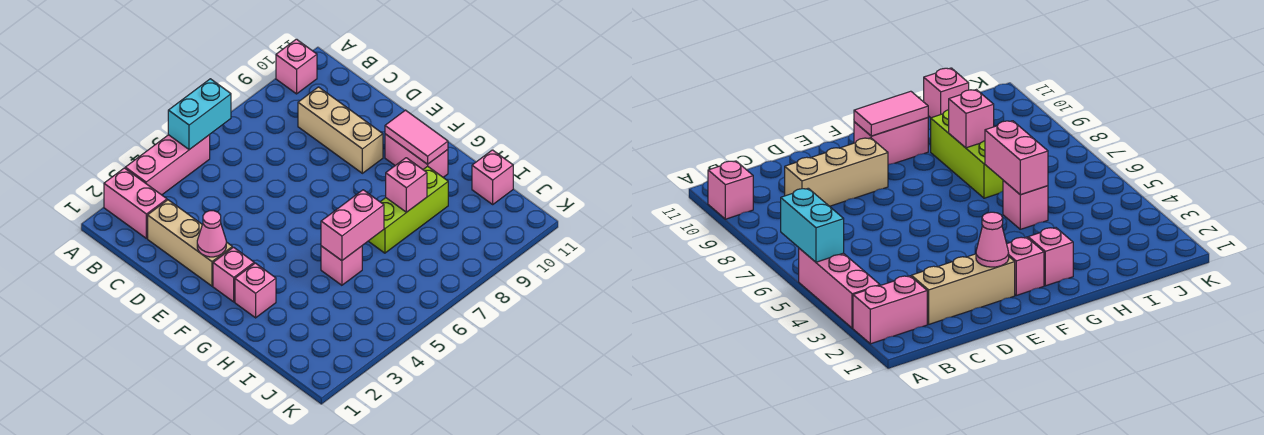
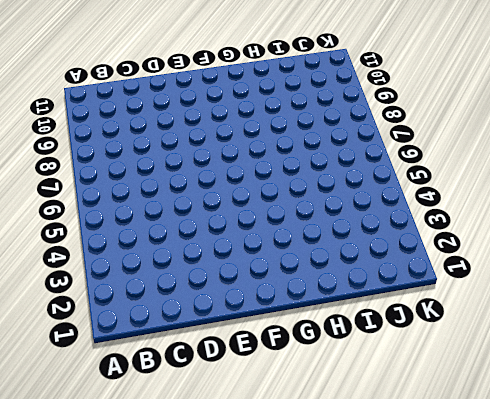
none -> pink 1x2 brick [104,168,167,238]
none -> pink 1x3 brick [125,135,210,195]
none -> pink 1x1 brick [276,39,317,94]

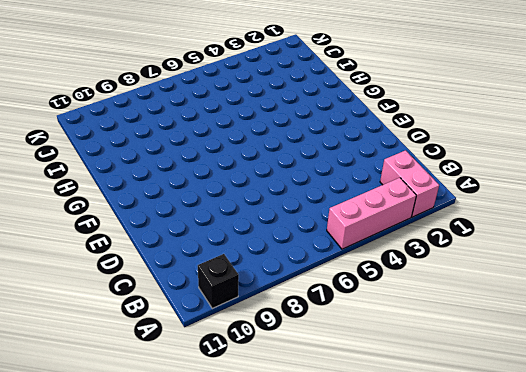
black 1x1 brick [198,254,239,308] -> pink 1x1 brick [276,39,317,94]
none -> tan 1x3 brick [148,200,232,286]
none -> tan 1x3 brick [298,87,383,173]
none -> pink 1x1 brick [213,247,254,302]

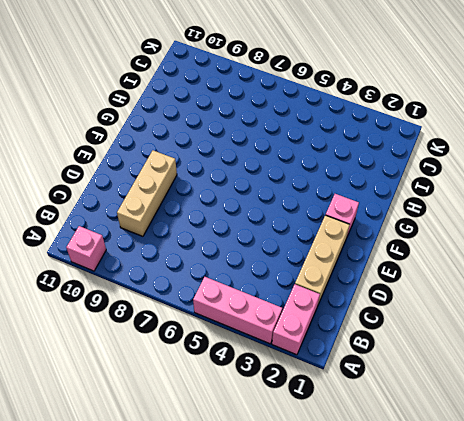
none -> pink 1x2 brick [385,134,448,177]
none -> pink 1x1 brick [235,263,276,318]
none -> pink 1x1 brick [321,246,362,285]

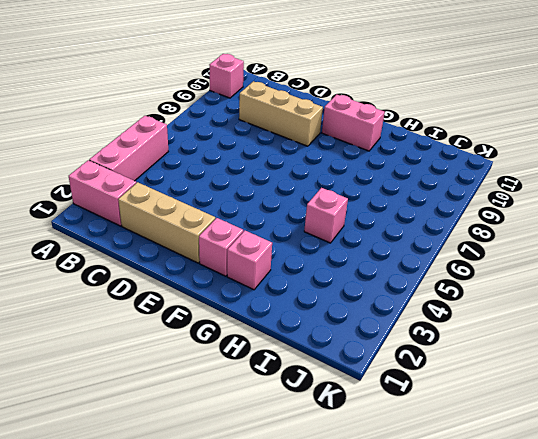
none -> lime 1x3 brick [369,166,448,253]
none -> pink 1x1 brick [472,150,513,204]
none -> cyan 1x2 brick [168,79,231,150]

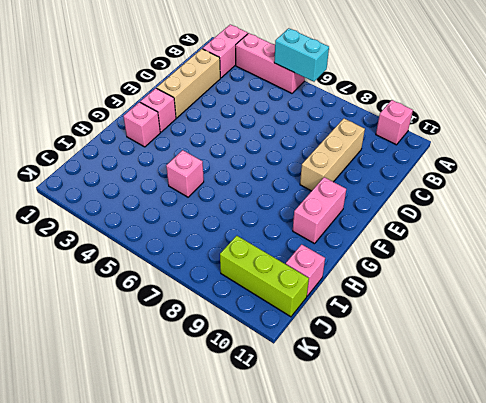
lime 1x3 brick [220,236,309,317] -> lime 1x3 brick moved to [369,166,448,253]
none -> pink 1x1 cone [197,211,226,257]
none -> pink 1x2 tile [385,110,448,164]
none -> pink 1x2 brick [321,190,384,261]

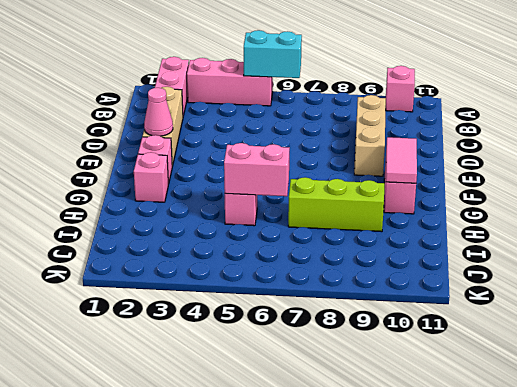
none -> pink 1x1 brick [472,150,513,204]
none -> pink 1x1 brick [386,158,427,212]

